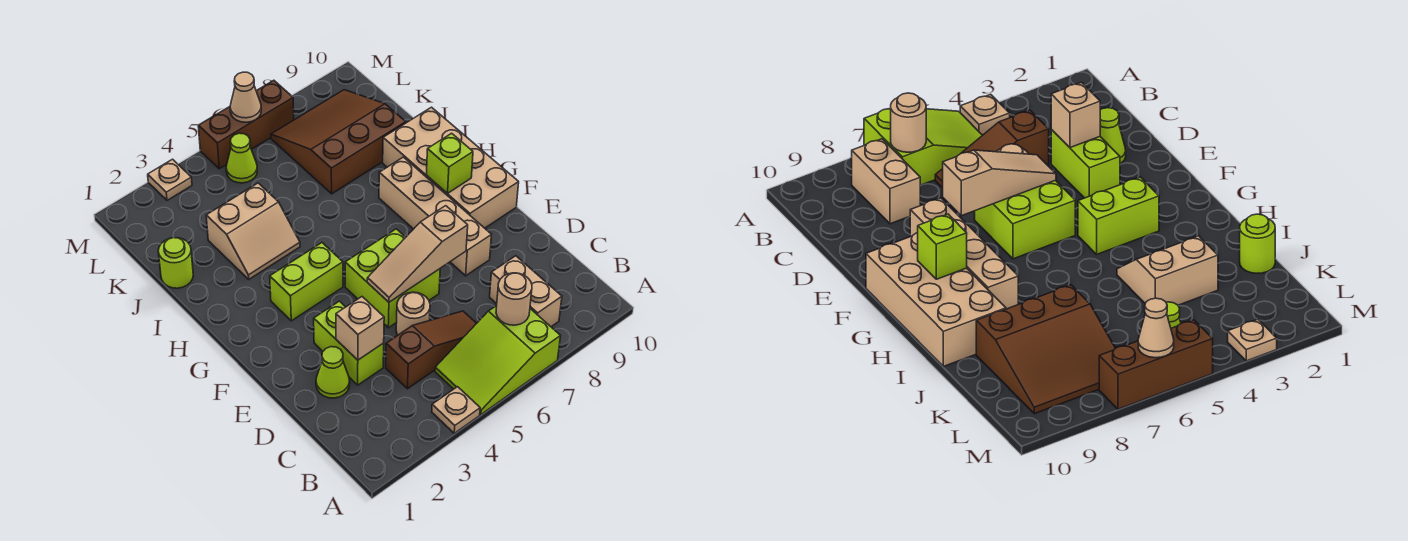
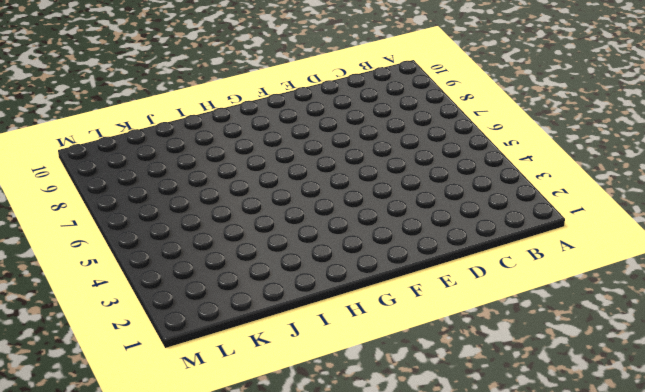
none -> tan 1x1 plate [432,387,480,433]
none -> lime 2x3 slope [435,306,560,414]
none -> tan 1x2 brick [490,256,562,327]

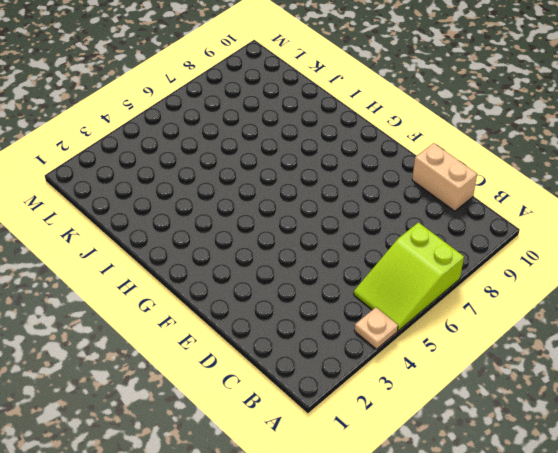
tan 1x2 brick [412,143,477,211] -> tan 1x2 brick moved to [490,256,562,327]
none -> brown 1x3 slope [386,311,477,389]
none -> lime 1x1 cone [316,347,350,398]
none -> lime 1x2 brick [314,301,384,385]

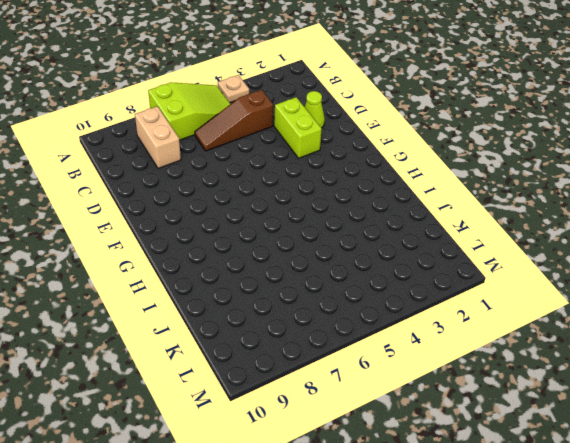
none -> tan 1x1 round brick [396,292,430,335]
none -> lime 2x2 brick [345,229,440,328]
none -> tan 1x4 brick [379,157,491,276]

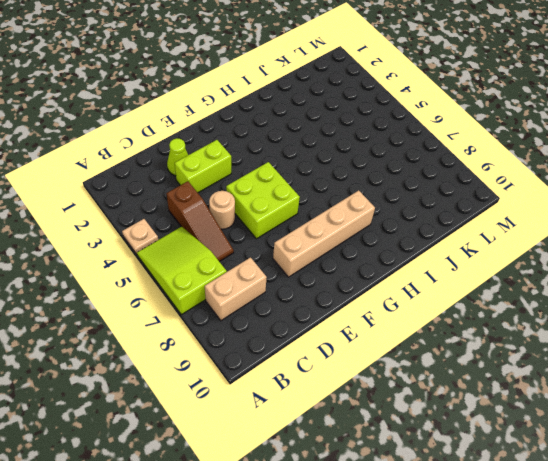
none -> tan 2x4 brick [383,107,519,228]
none -> lime 1x2 brick [270,243,343,321]
none -> tan 2x2 slope [206,183,300,279]

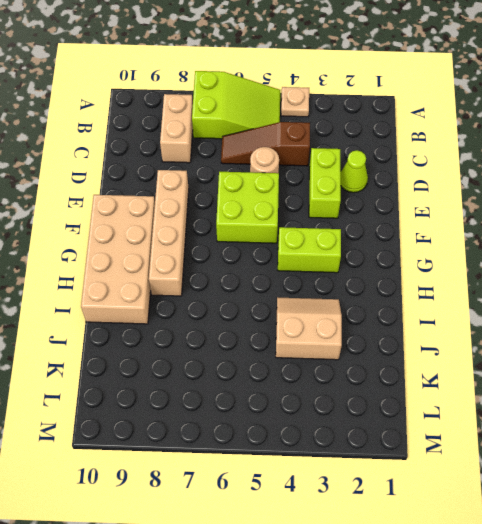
none -> lime 1x1 round brick [158,238,193,288]
none -> brown 3x3 slope [271,90,406,194]
none -> lime 1x1 cone [226,133,257,183]

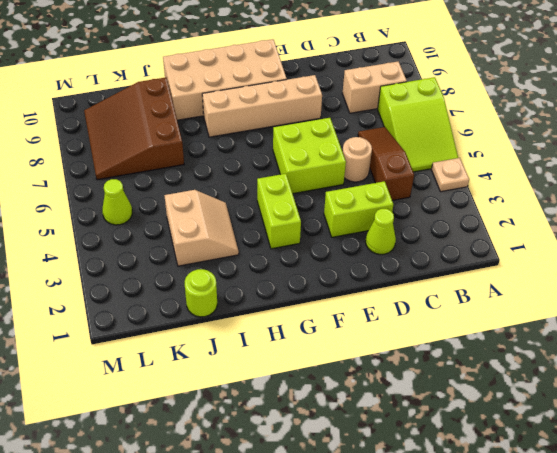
none -> tan 1x1 plate [148,159,192,200]
none -> brown 1x3 brick [198,80,294,169]
none -> tan 1x1 round brick [496,273,532,325]

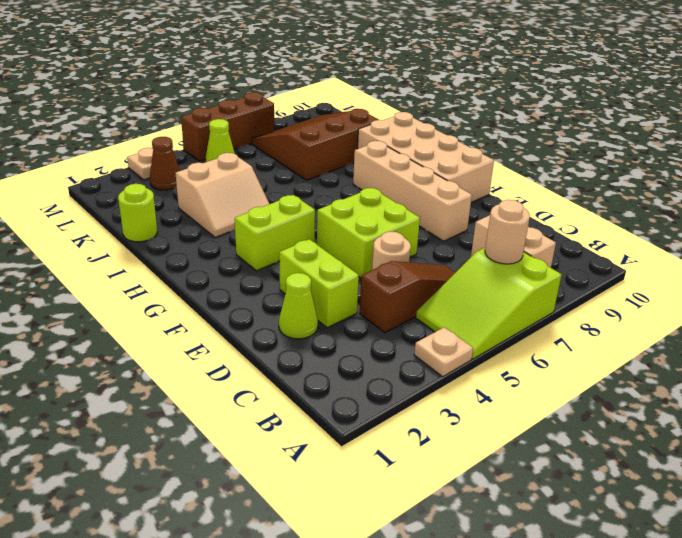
brown 1x1 cone [150,137,180,190] -> none
none -> tan 1x1 brick [336,297,384,360]
none -> tan 1x3 slope [367,206,468,302]
none -> lime 1x1 brick [426,133,473,193]

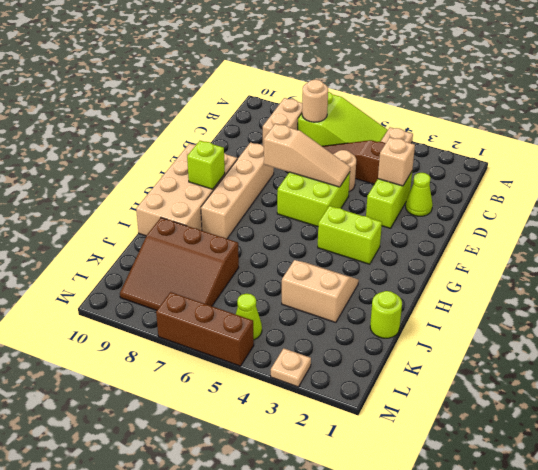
none -> tan 1x1 cone [230,72,261,122]

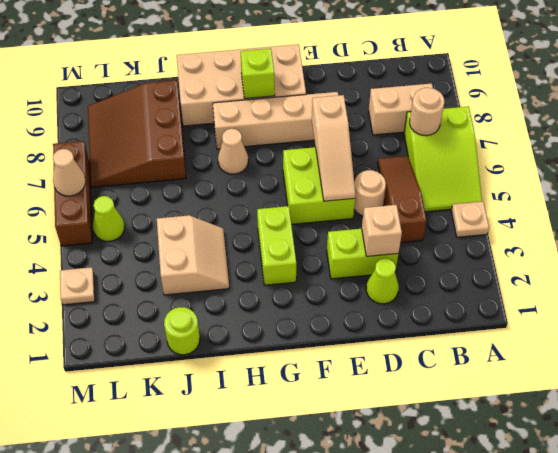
tan 1x1 cone [218,129,248,174] -> none

